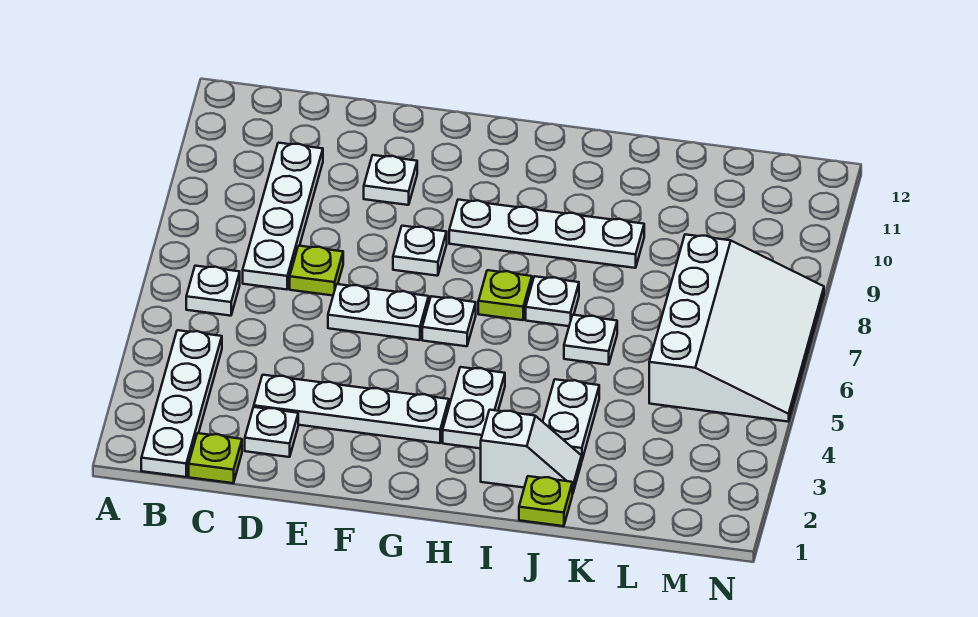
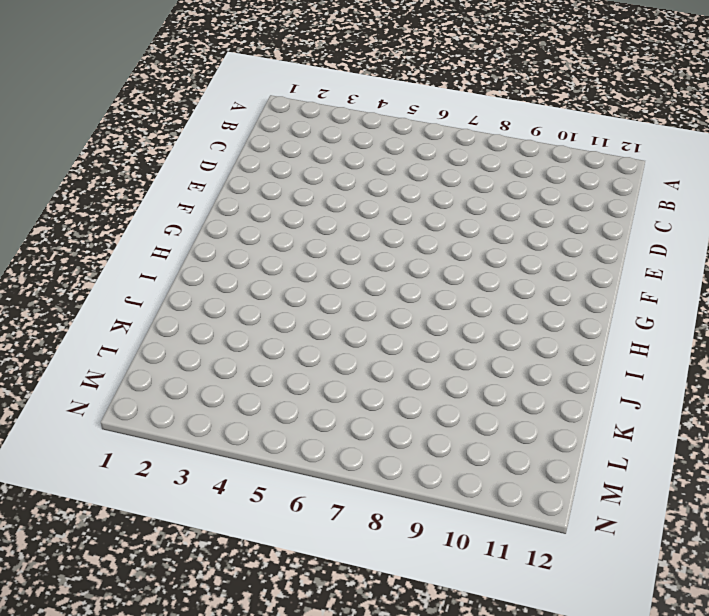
none -> white 1x4 plate [141,330,222,477]
none -> white 1x1 plate [186,266,240,316]
none -> lime 1x1 plate [189,433,242,483]

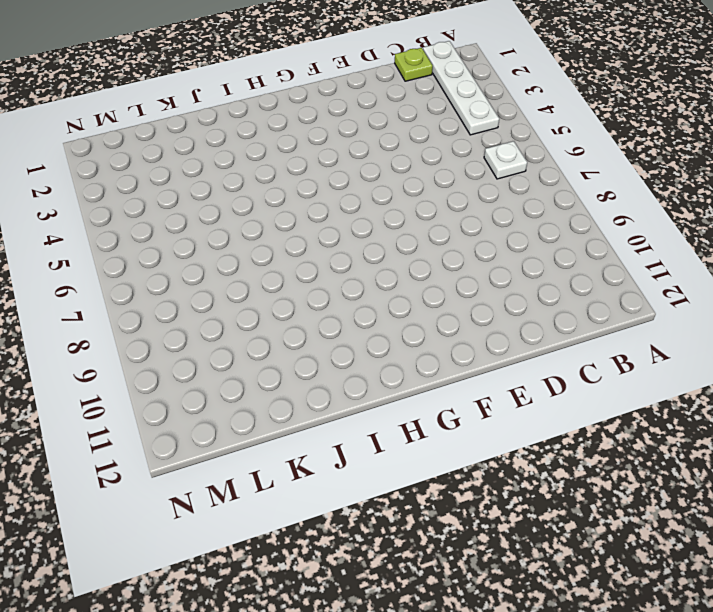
none -> white 1x4 plate [243,143,323,290]
none -> white 1x1 plate [245,407,298,457]
none -> white 1x4 plate [254,375,449,443]

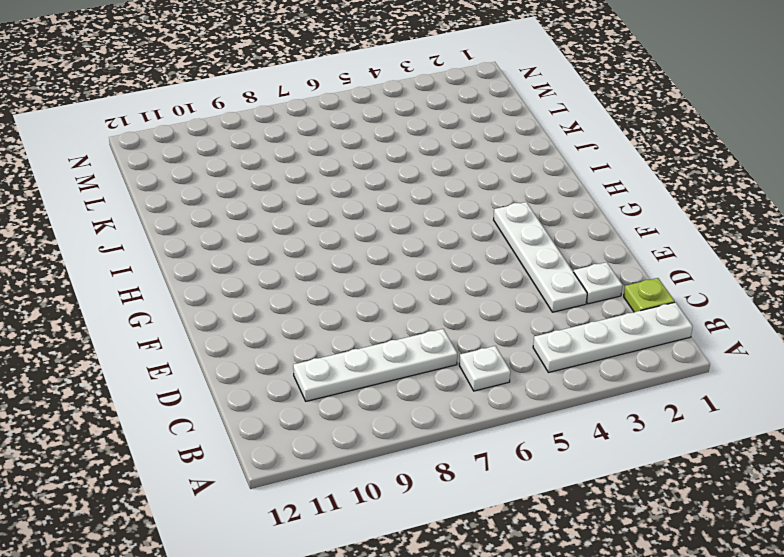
none -> lime 1x1 plate [290,246,343,296]
none -> white 1x2 plate [328,284,429,340]
none -> white 1x1 plate [364,155,417,205]

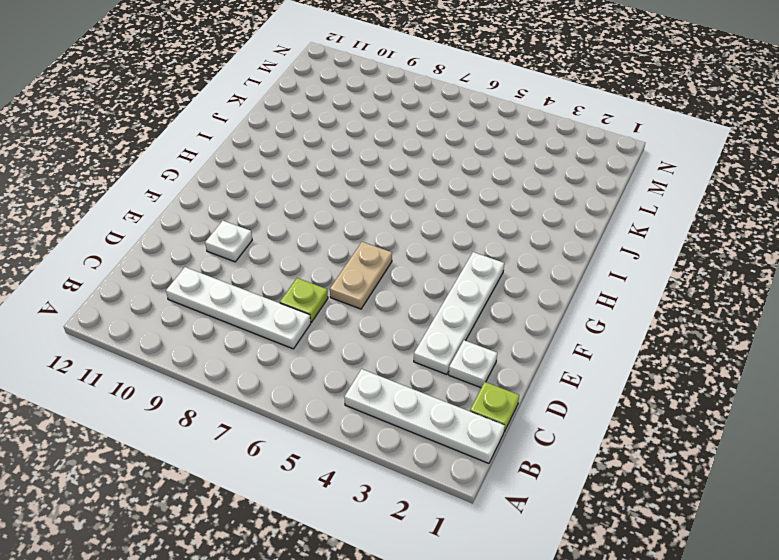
tan 1x2 plate [330,242,392,309] -> white 1x2 plate [328,284,429,340]
none -> white 1x1 plate [186,266,240,316]
none -> white 1x1 plate [393,226,447,276]
none -> white 1x1 plate [422,296,476,346]

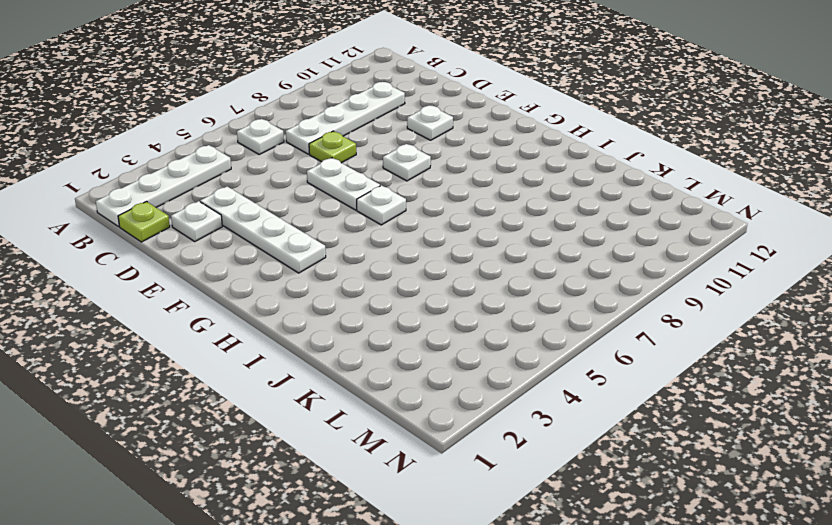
none -> white 1x4 plate [449,200,644,268]
none -> white 1x2 plate [443,367,505,449]
none -> lime 1x1 plate [478,270,532,320]

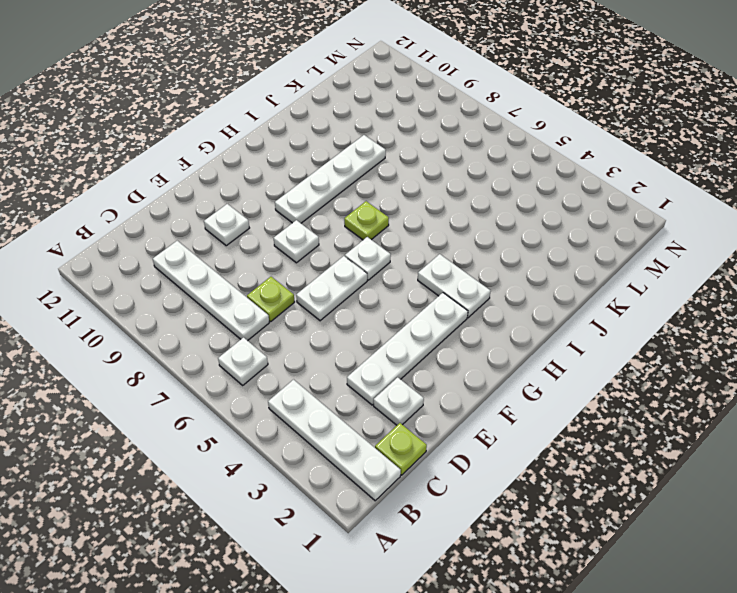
none -> white 1x2 slope [481,410,581,494]
none -> white 1x1 plate [526,276,579,326]
none -> lime 1x1 plate [519,476,572,526]

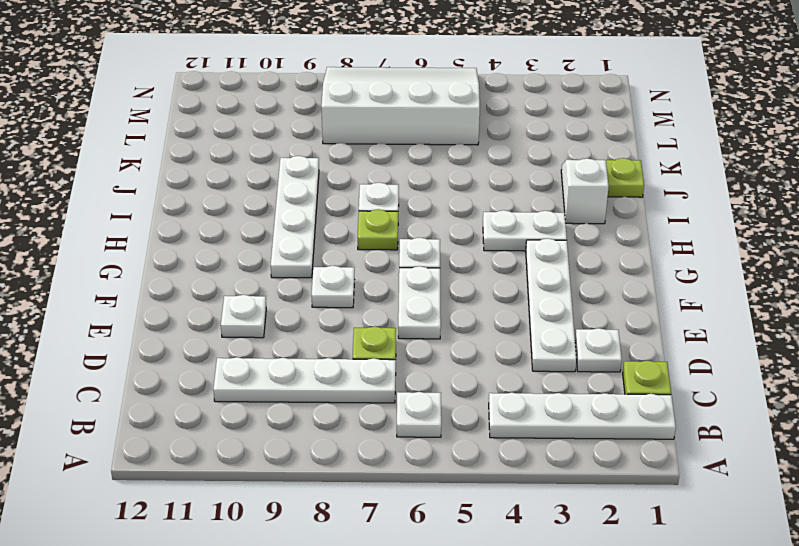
none -> white 1x2 plate [543,379,599,462]
none -> white 1x1 plate [564,315,617,365]

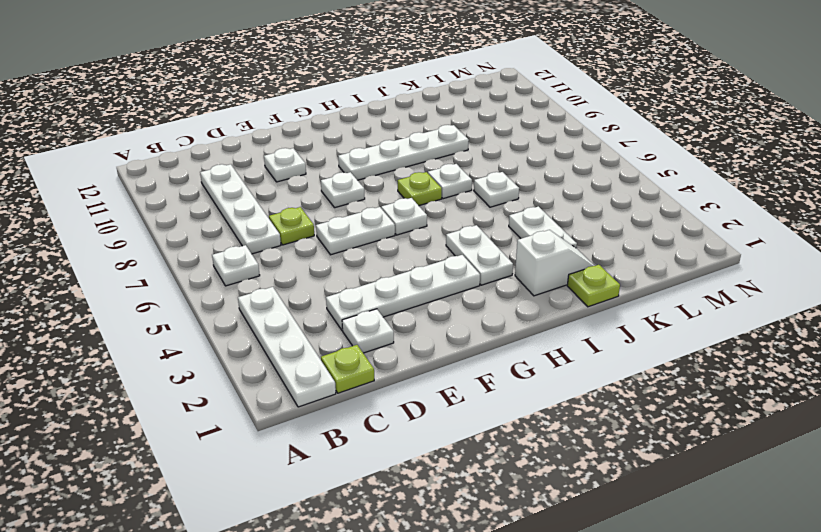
none -> white 3x4 slope [649,234,824,422]

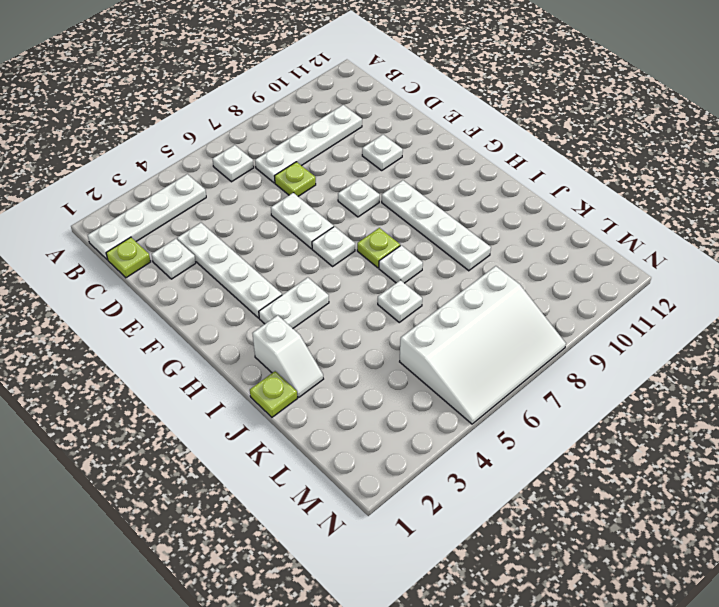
none -> white 1x2 plate [543,379,599,462]

